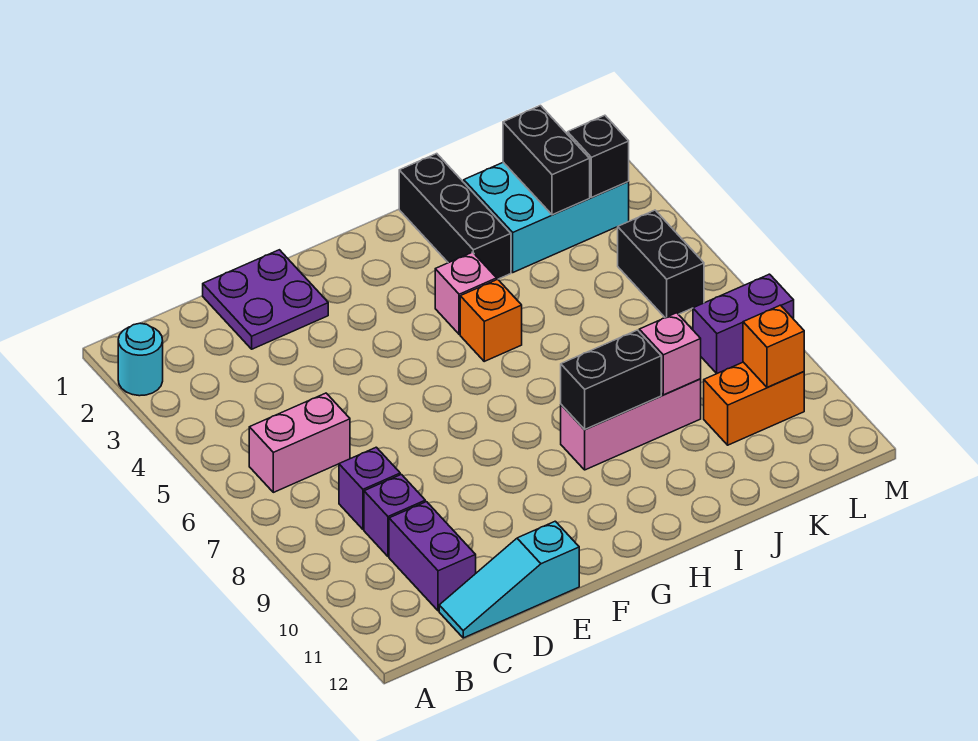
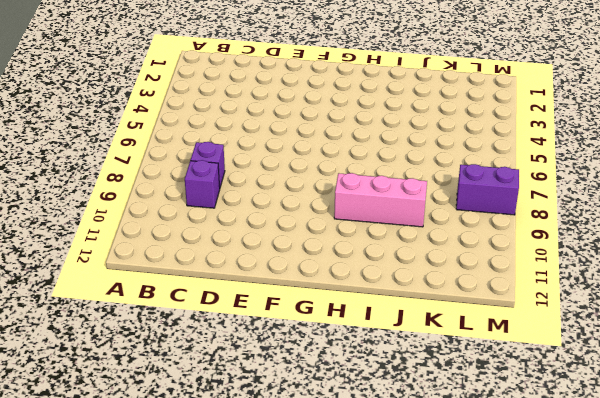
none -> cyan 1x1 round brick [118,323,163,396]
none -> pink 1x2 brick [249,393,350,492]
none -> purple 1x2 brick [389,502,476,611]

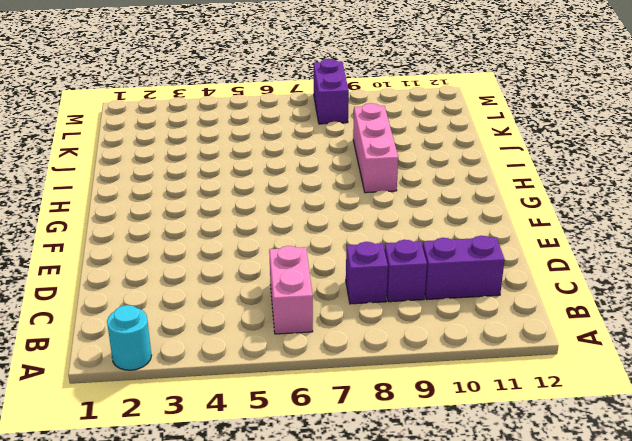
none -> cyan 1x3 slope [439,521,579,638]
none -> purple 2x2 plate [203,250,328,349]
none -> pink 1x1 brick [435,252,497,334]

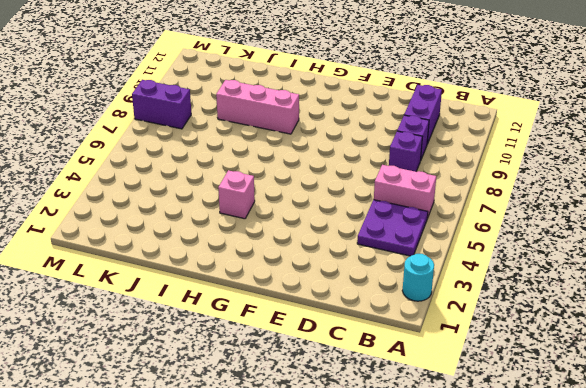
purple 2x2 plate [357,200,428,256] -> purple 2x2 plate moved to [203,250,328,349]
none -> cyan 1x3 slope [439,521,579,638]
none -> orange 1x1 brick [460,279,522,361]
none -> black 1x3 brick [399,154,511,279]

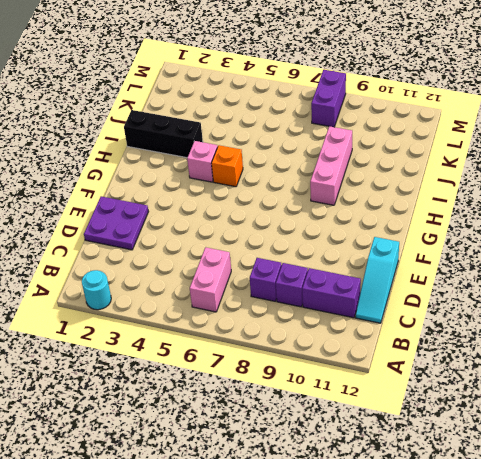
none -> cyan 2x3 brick [464,134,629,272]
none -> orange 1x2 brick [704,362,804,445]
none -> black 1x2 brick [618,210,704,318]

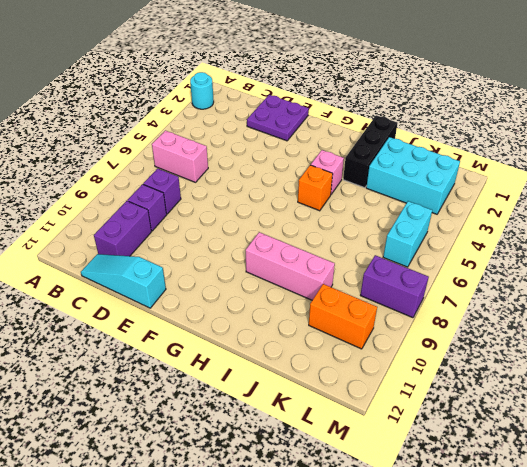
cyan 1x2 brick [383,201,432,267] -> black 1x2 brick [618,210,704,318]
none -> black 1x2 brick [561,330,661,430]
none -> pink 1x1 brick [639,313,701,395]
none -> black 1x2 brick [503,106,590,215]

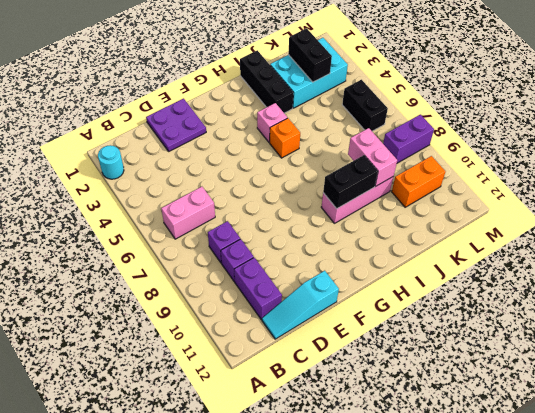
pink 1x2 brick [348,128,397,186] -> pink 1x1 brick [639,313,701,395]
none -> black 1x1 brick [568,115,629,197]
none -> orange 1x1 brick [743,305,804,388]

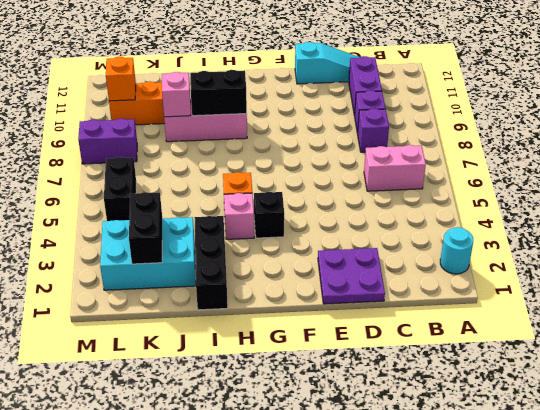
black 1x1 brick [254,192,284,238] -> black 1x1 brick moved to [568,115,629,197]

